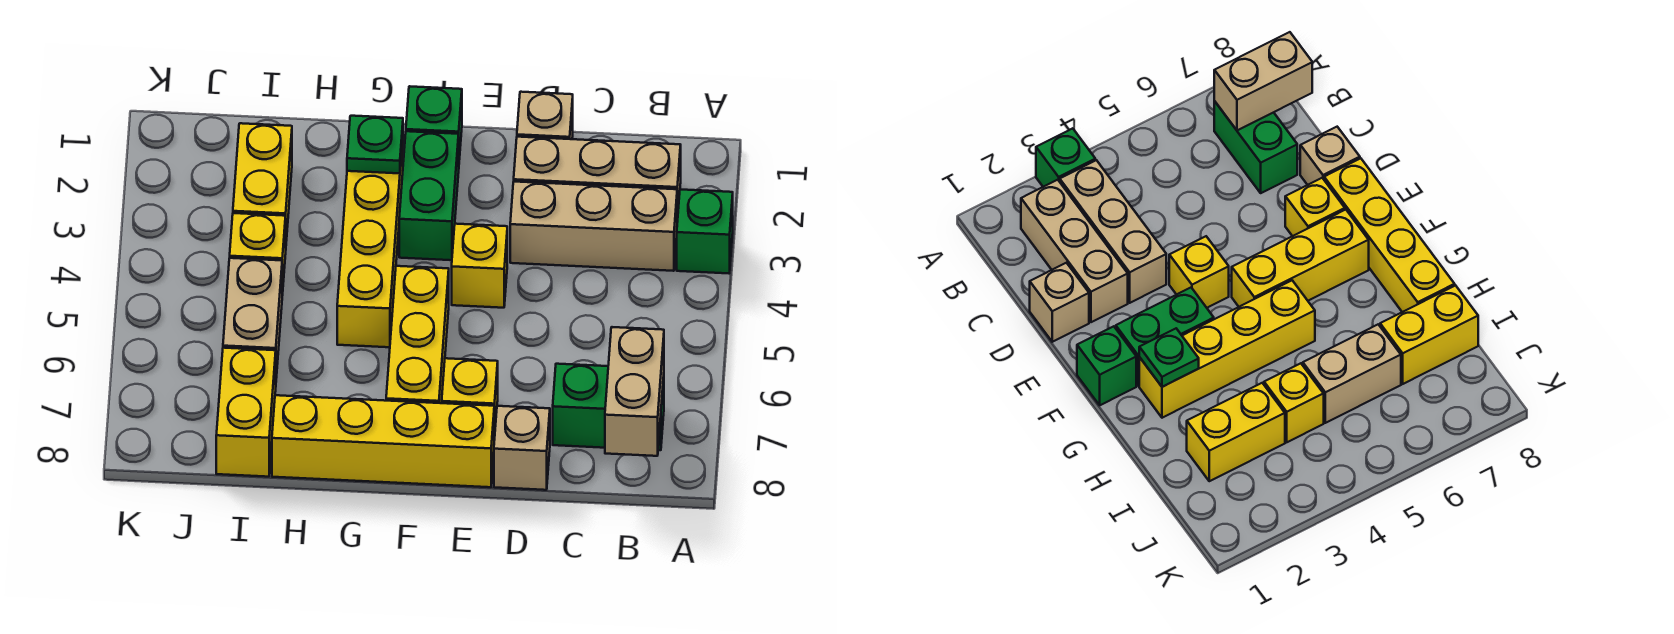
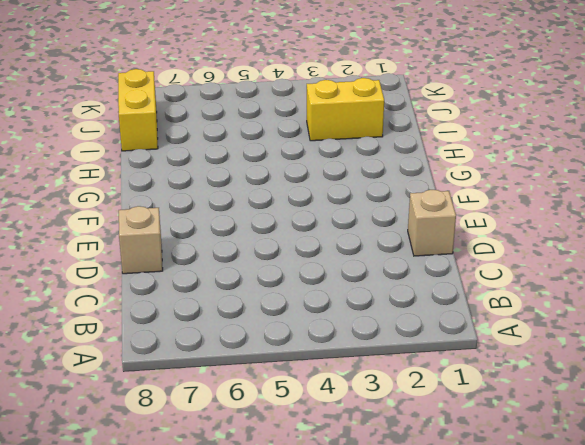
yellow 1x2 brick [118,69,158,151] -> yellow 1x2 brick turned to [216,348,276,477]
none -> green 1x1 brick [677,189,733,273]
none -> tan 1x3 brick [514,137,681,222]
none -> tan 1x3 brick [510,182,677,271]

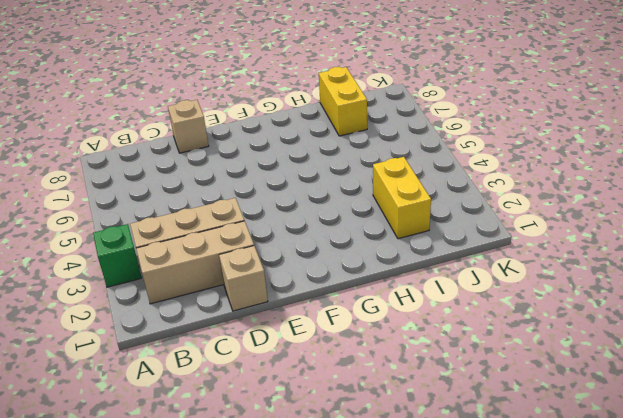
none -> green 1x2 brick [553,364,664,450]
none -> yellow 1x1 brick [452,224,507,308]
none -> yellow 1x1 brick [442,358,498,440]

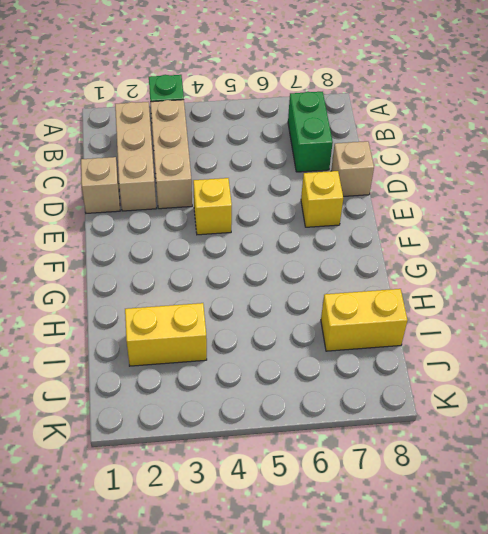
none -> yellow 1x4 brick [272,395,494,487]
none -> green 1x1 brick [406,86,462,160]
none -> green 1x2 brick [399,131,459,260]

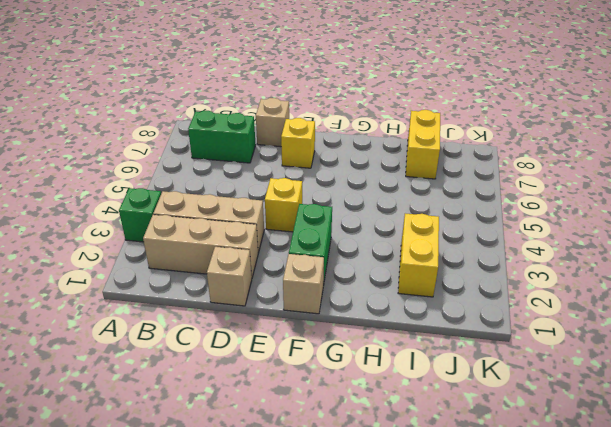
tan 1x1 brick [283,254,324,314] -> green 1x1 brick [406,86,462,160]
none -> yellow 1x4 brick [272,395,494,487]
none -> yellow 1x3 brick [386,266,449,403]
none -> yellow 1x4 brick [337,139,403,347]

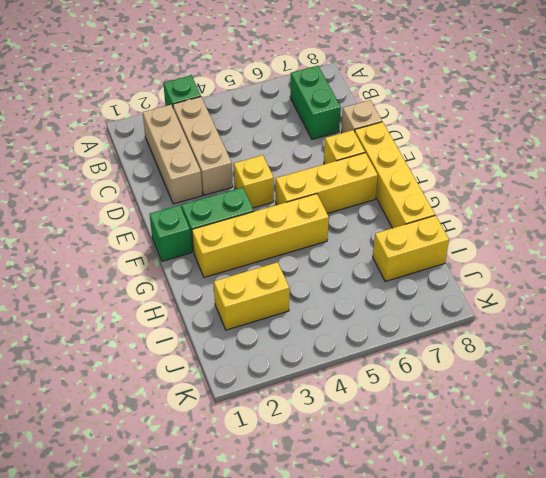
none -> tan 1x1 brick [517,92,573,139]
none -> yellow 1x1 brick [230,213,286,295]
none -> tan 1x2 brick [223,258,282,378]

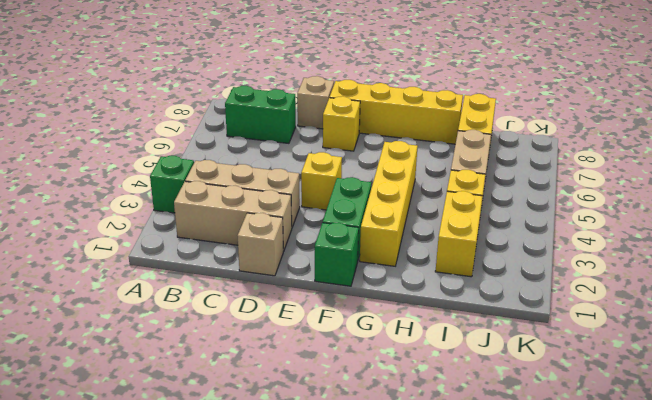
none -> yellow 1x3 brick [386,266,449,403]
none -> tan 1x2 brick [605,327,664,456]
none -> green 1x1 plate [347,116,403,173]

